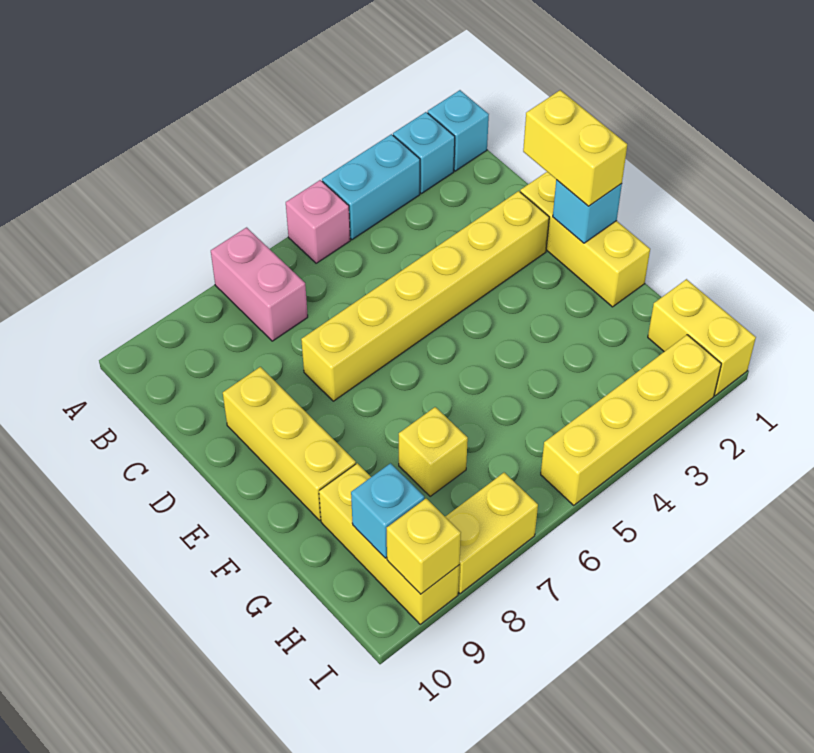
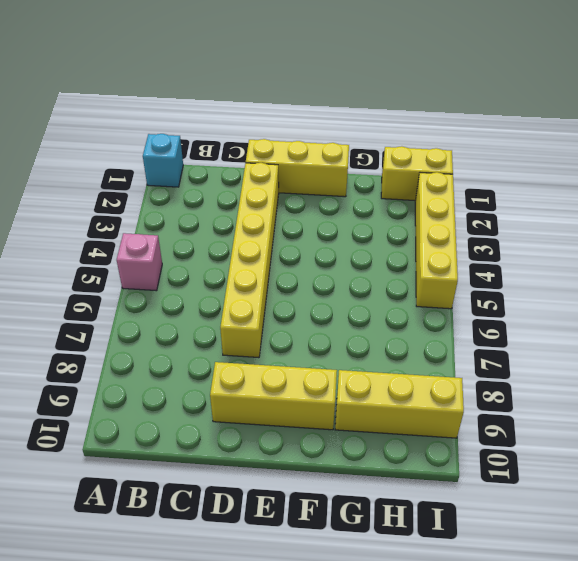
none -> cyan 1x1 brick [393,112,455,194]
none -> cyan 1x2 brick [322,134,420,240]
none -> pink 1x2 brick [211,227,308,341]

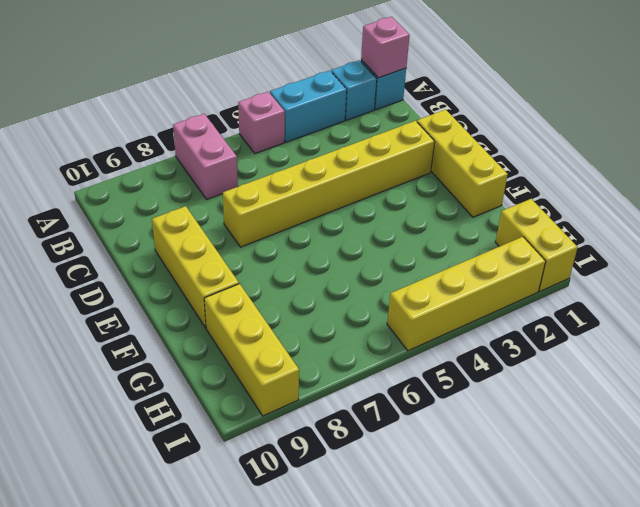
pink 1x1 brick [361,17,410,78] -> none
none -> yellow 1x1 brick [399,407,468,496]
none -> yellow 1x2 brick [445,473,538,594]
none -> cyan 1x1 brick [553,180,622,243]

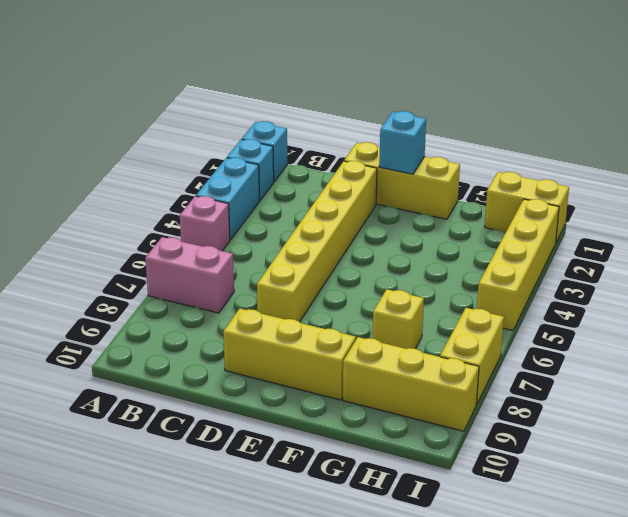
none -> cyan 1x1 brick [351,463,424,558]
none -> yellow 1x1 brick [387,499,461,594]
none -> yellow 1x2 brick [523,90,627,206]

